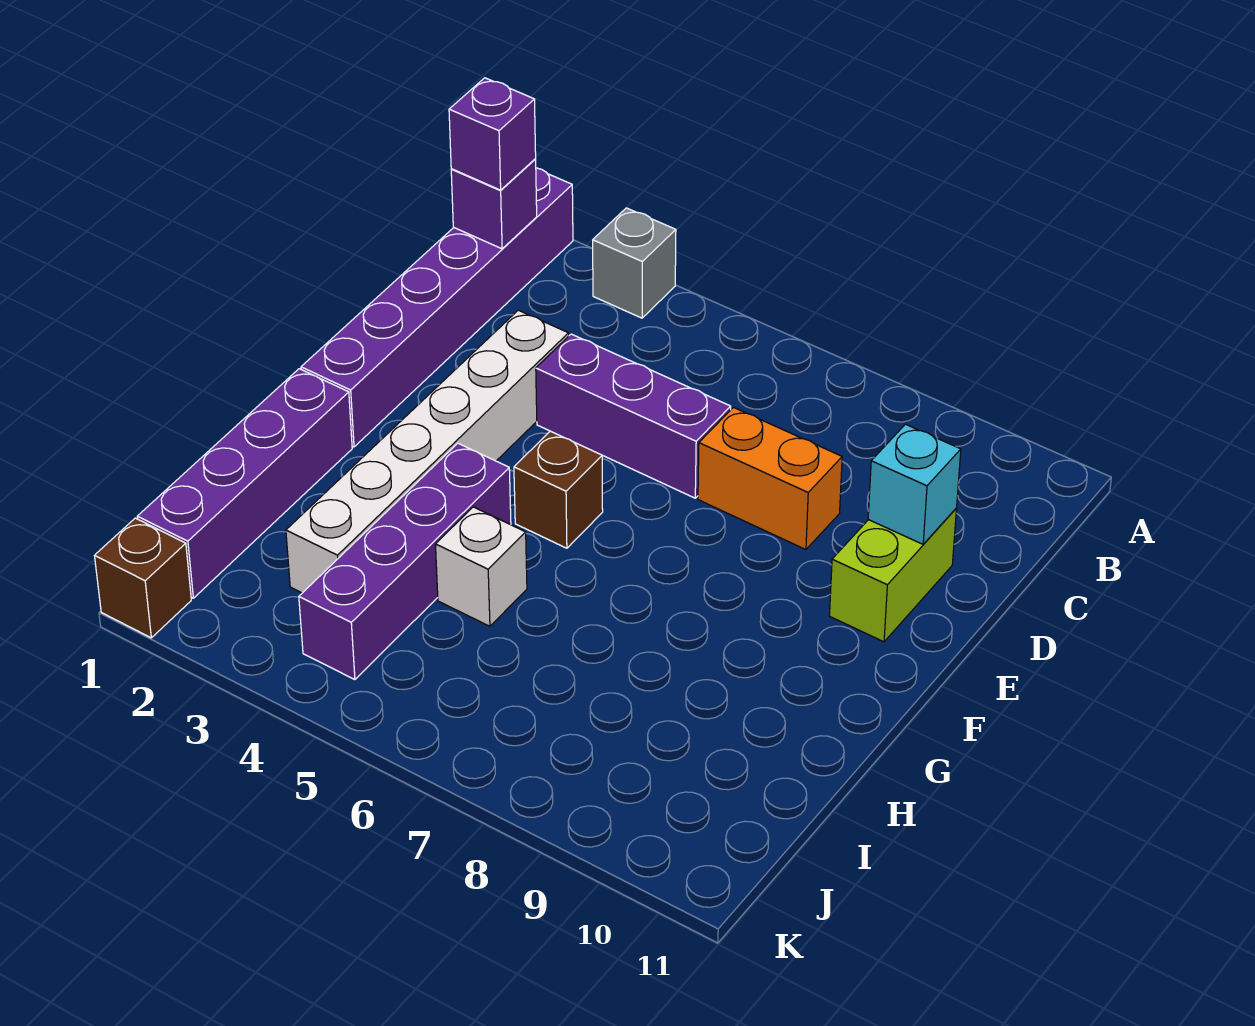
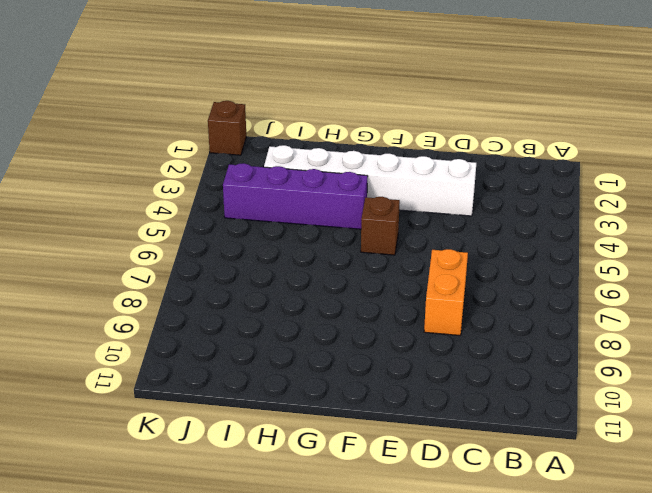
none -> purple 1x6 brick [301,168,573,447]
none -> grey 1x1 brick [592,208,676,318]
none -> purple 1x3 brick [536,334,731,498]

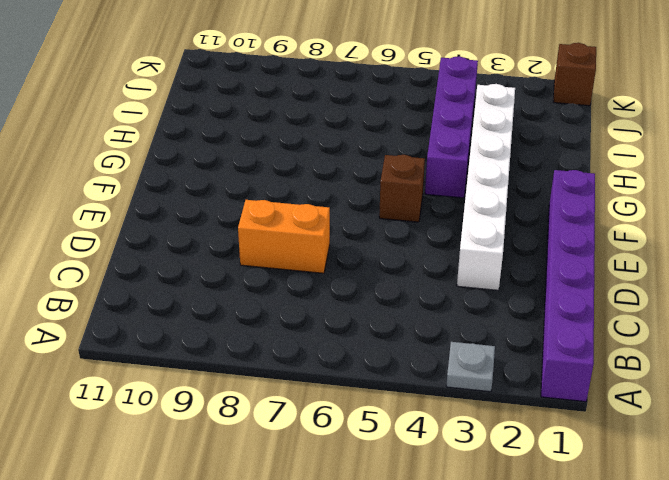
grey 1x1 plate [446,342,495,392] -> grey 1x1 brick [592,208,676,318]
none -> purple 1x3 brick [536,334,731,498]
none -> lime 1x2 brick [830,508,957,642]
none -> purple 1x4 brick [137,369,352,598]

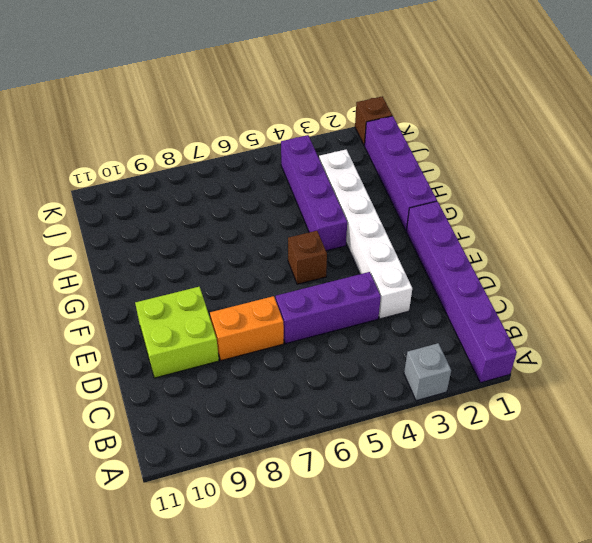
lime 2x2 brick [135,287,219,378] -> lime 1x2 brick [830,508,957,642]
none -> white 1x1 brick [435,507,527,626]
none -> purple 1x1 brick [451,159,537,249]
none -> cyan 1x1 brick [868,424,961,544]

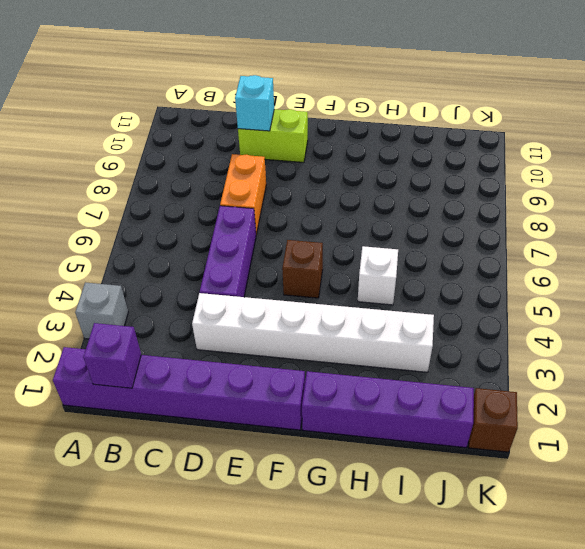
none -> purple 1x4 brick [299,443,511,680]
none -> purple 1x1 brick [449,78,536,190]

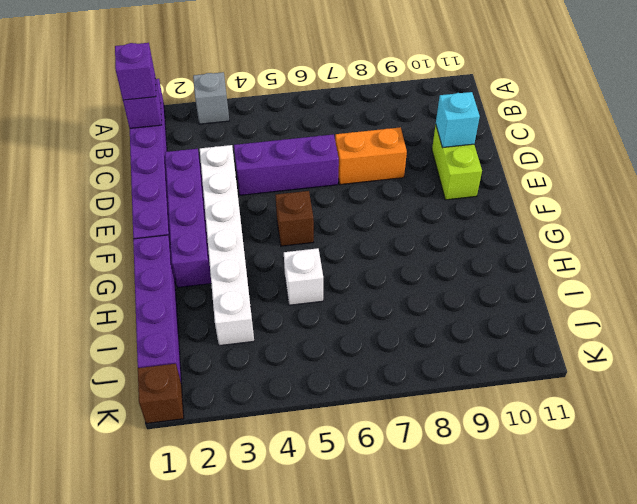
purple 1x4 brick [165,149,211,287] -> purple 1x4 brick moved to [299,443,511,680]

